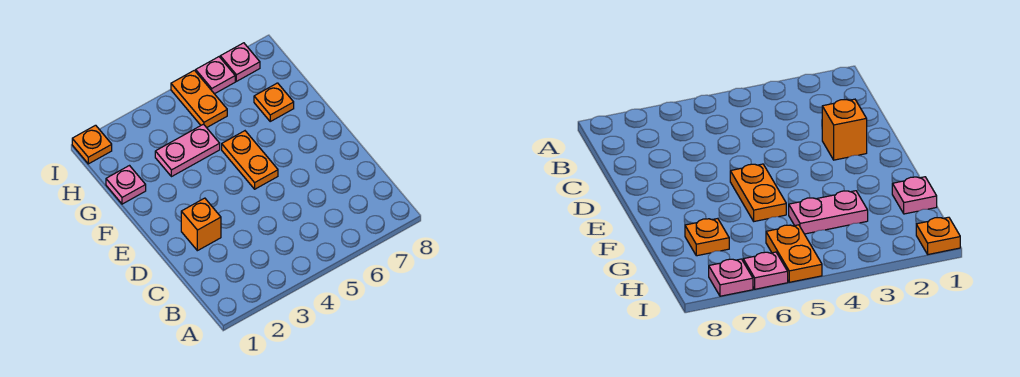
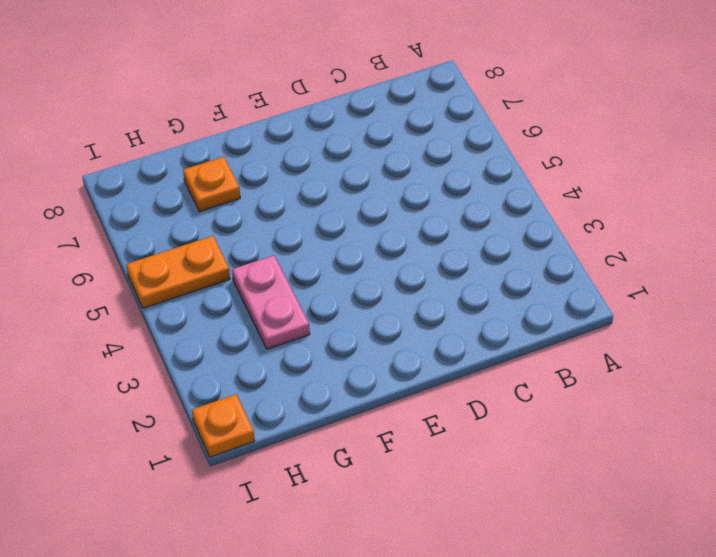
none -> orange 1x1 brick [181,198,221,251]
none -> orange 1x2 plate [222,131,278,189]

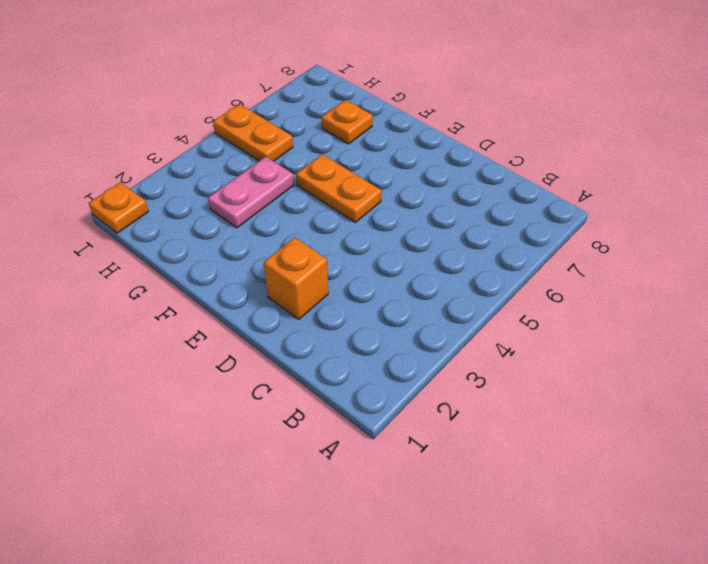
none -> pink 1x1 plate [106,166,146,204]
none -> pink 1x1 plate [196,57,235,94]

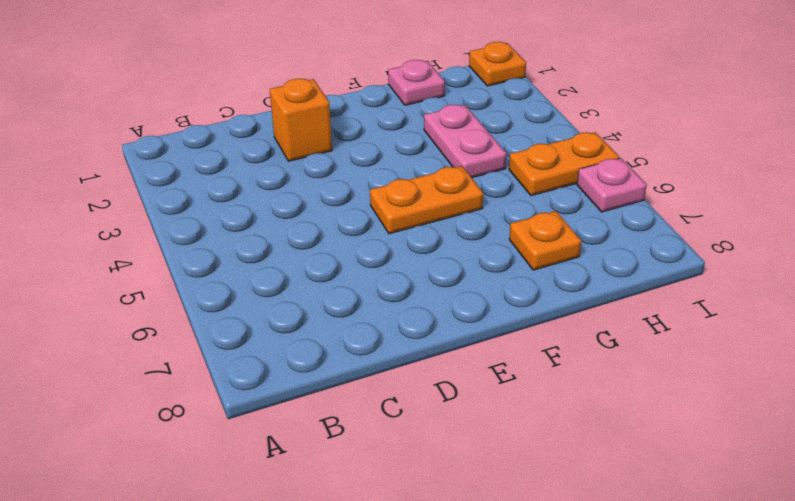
none -> pink 1x1 plate [220,43,260,81]

